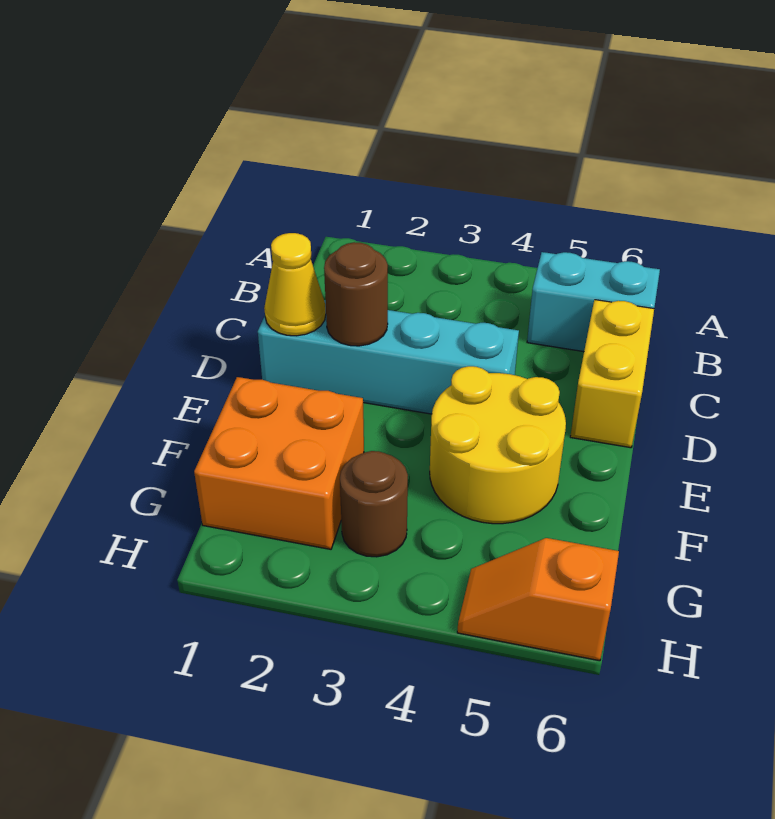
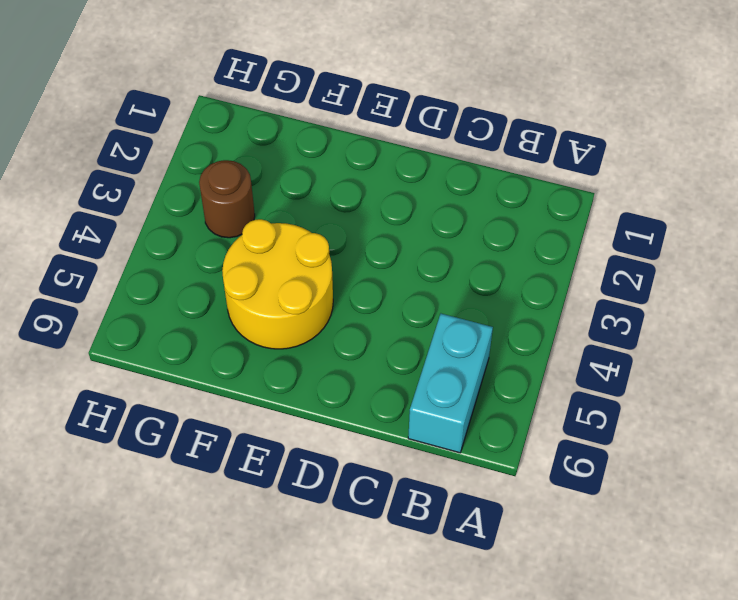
none -> yellow 1x2 brick [570,300,654,448]
none -> cyan 1x4 brick [258,300,519,414]

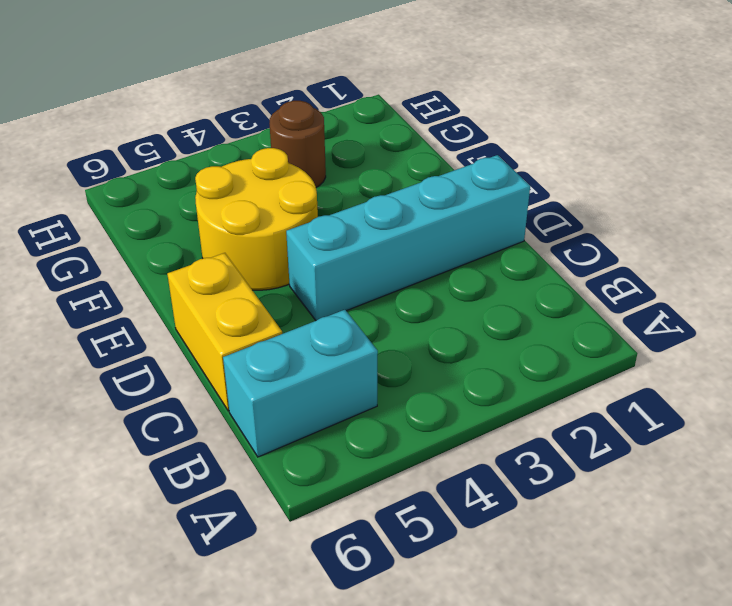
none -> orange 2x2 brick [194,377,364,549]
none -> orange 1x2 slope [457,538,619,661]

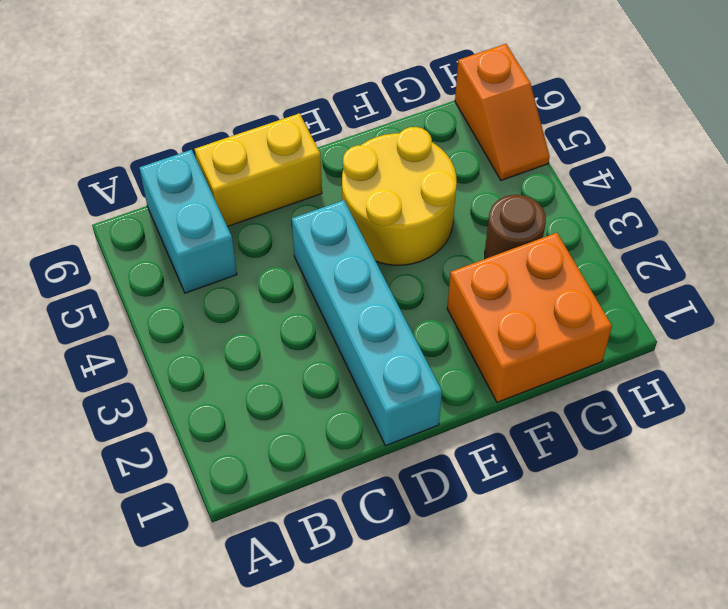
none -> yellow 1x1 cone [264,233,326,336]
none -> brown 1x1 round brick [324,242,388,346]

